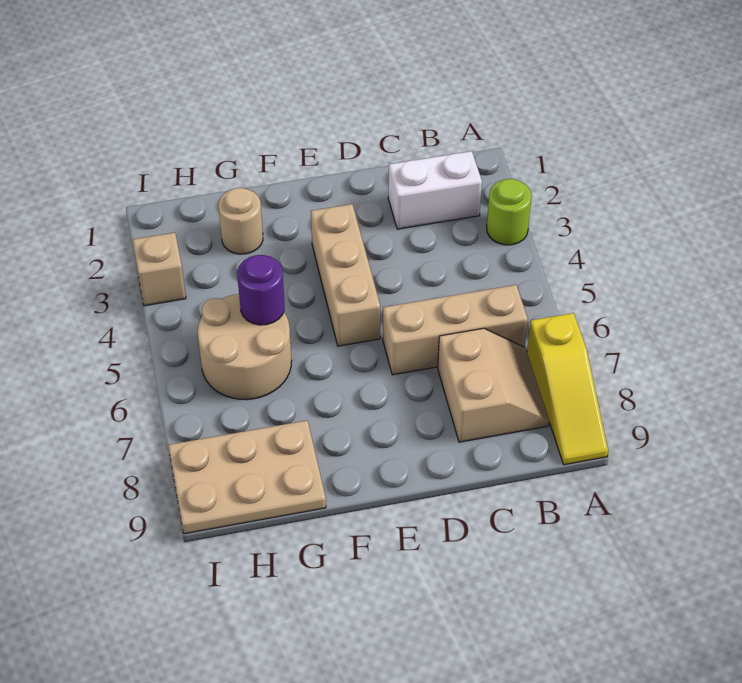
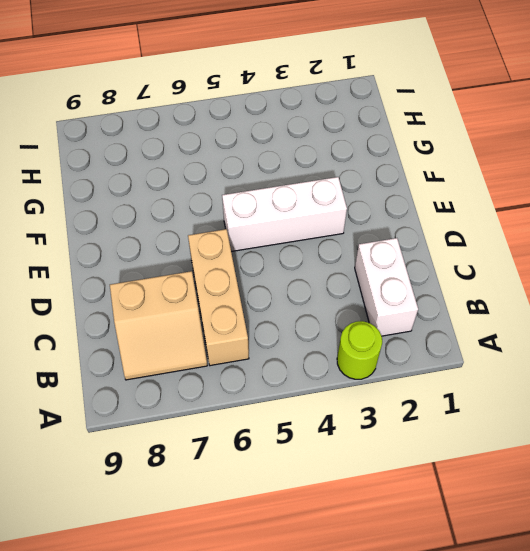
white 1x3 brick [222,177,347,252] -> tan 1x3 brick [311,204,380,346]
none -> yellow 1x3 slope [527,313,608,465]
none -> tan 1x1 round brick [218,188,263,254]

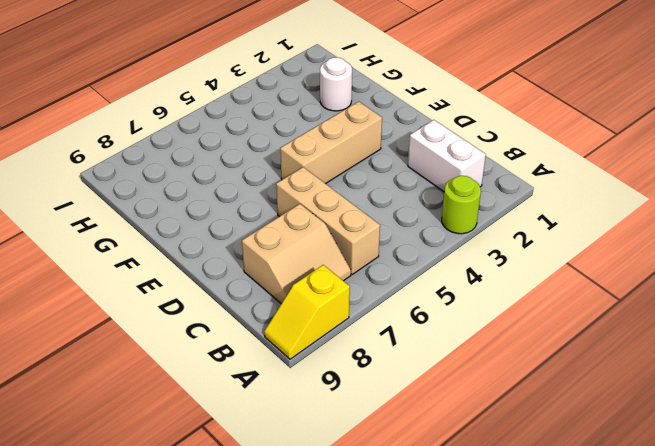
yellow 1x2 slope [264,265,350,359] -> yellow 1x3 slope [527,313,608,465]
white 1x1 round brick [320,58,352,111] -> tan 1x1 round brick [218,188,263,254]
none -> tan 2x2 round brick [197,294,292,400]
none -> tan 2x3 plate [168,420,326,534]

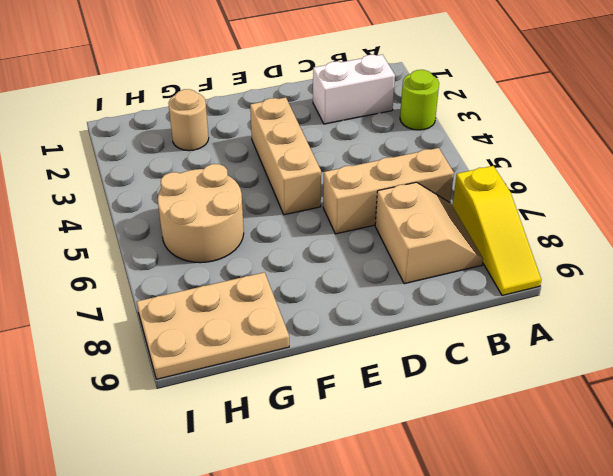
none -> tan 1x1 brick [133,233,186,306]
none -> purple 1x1 round brick [237,255,285,325]

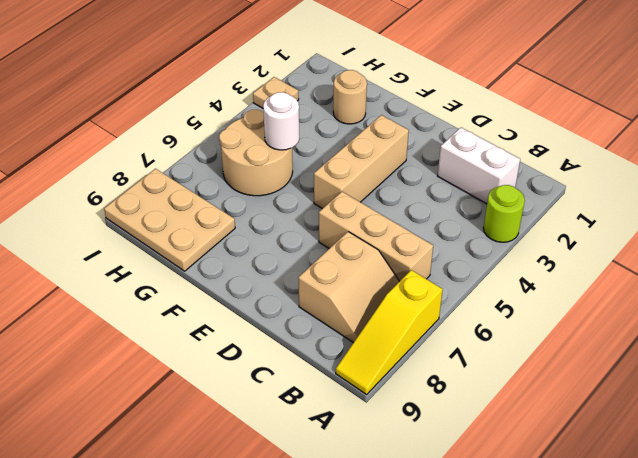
white 1x1 round brick [263,92,299,150] -> purple 1x1 round brick [237,255,285,325]
tan 1x1 plate [253,77,299,108] -> tan 1x1 brick [133,233,186,306]

